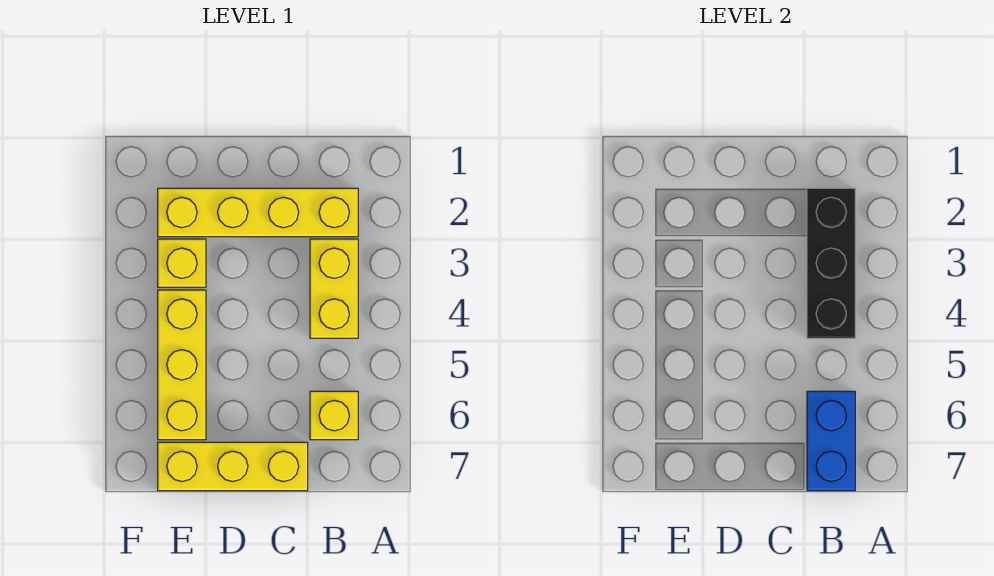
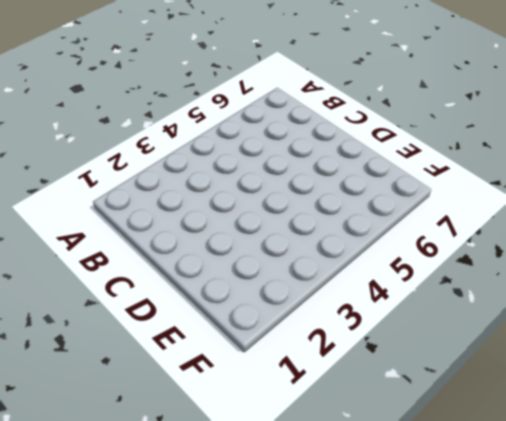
none -> yellow 1x4 brick [158,188,358,237]
none -> yellow 1x2 brick [310,239,358,338]

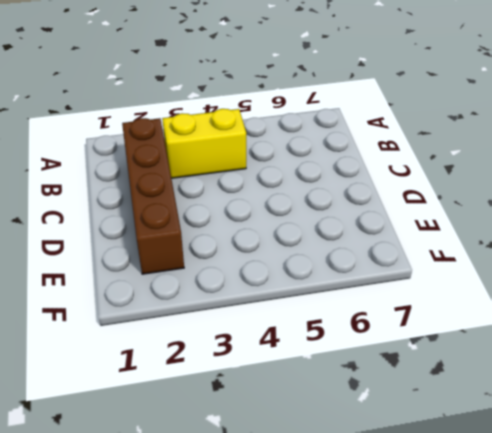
brown 1x4 brick [122,118,184,274] -> yellow 1x4 brick [158,188,358,237]
none -> yellow 1x1 brick [310,391,358,440]
none -> yellow 1x3 brick [158,442,308,491]

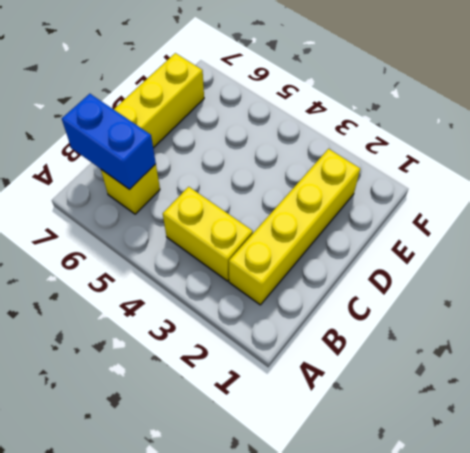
none -> yellow 1x1 brick [158,239,206,287]
none -> yellow 1x3 brick [158,290,206,440]

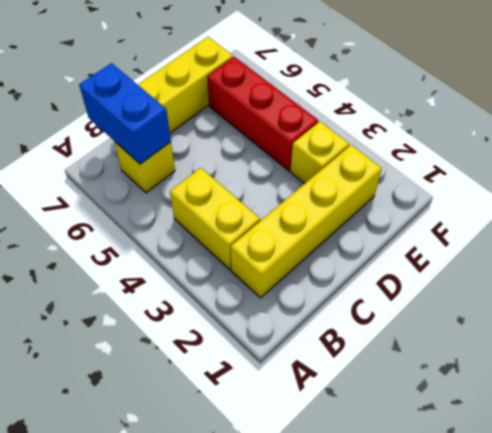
red 1x3 brick [207,57,318,171] -> yellow 1x3 brick [158,290,206,440]
none -> black 1x3 brick [807,188,855,338]

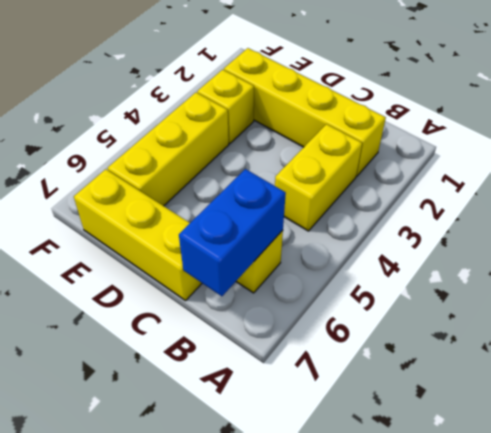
none -> black 1x3 brick [807,188,855,338]

